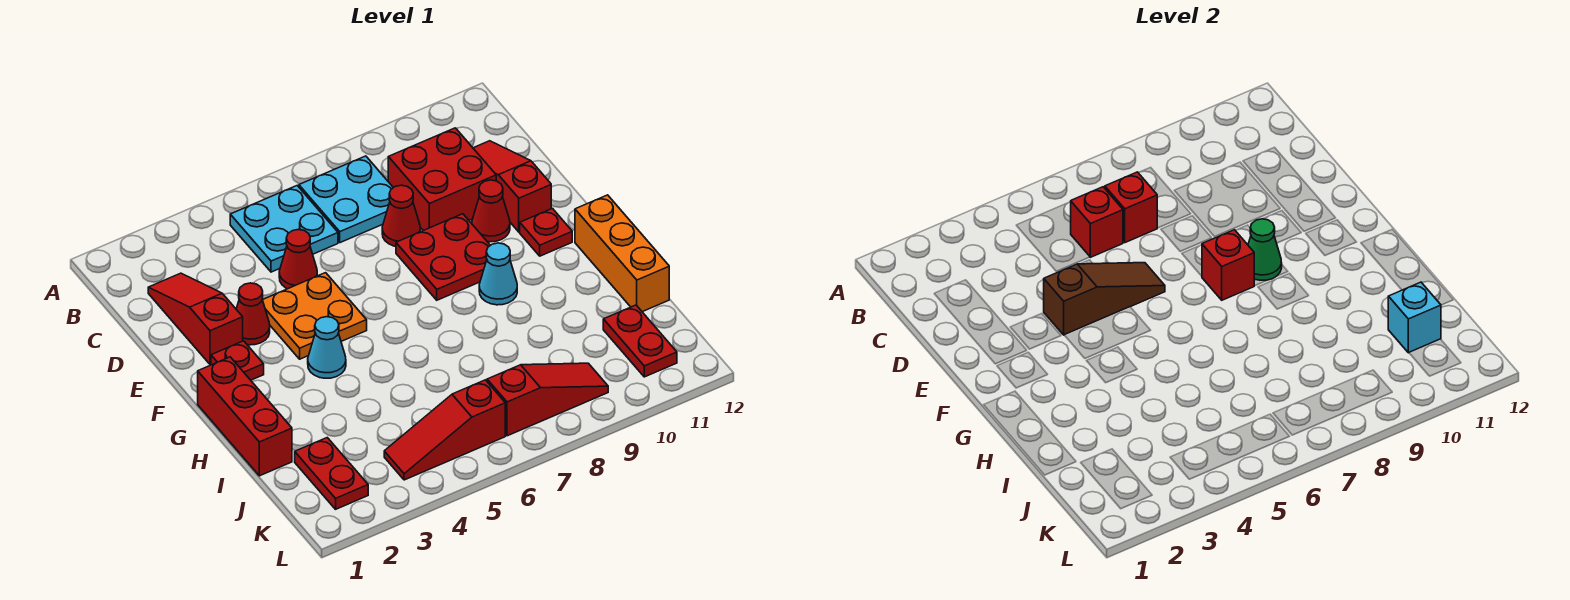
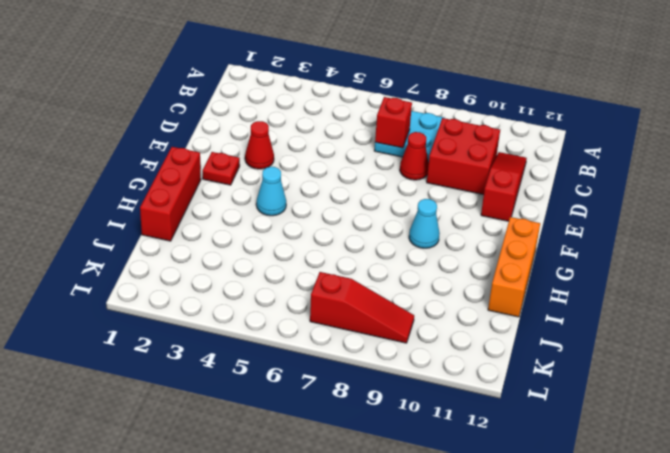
none -> cyan 2x2 plate [230,186,338,272]
none -> red 1x3 slope [148,273,243,365]
none -> red 1x1 cone [279,230,317,289]

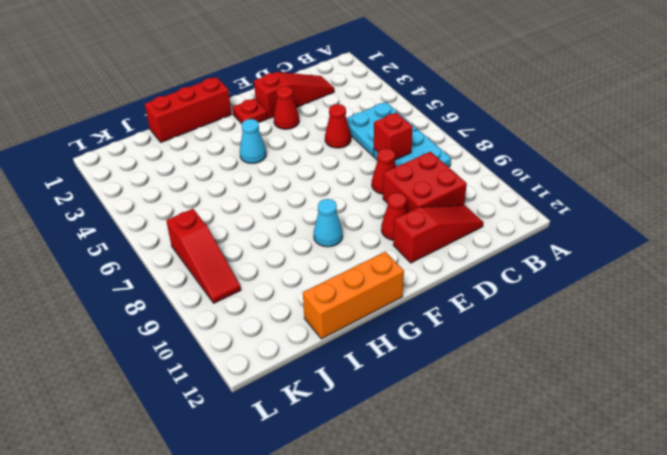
none -> orange 2x2 plate [263,273,367,359]
none -> red 2x2 plate [396,214,490,300]
none -> red 1x1 plate [520,208,572,256]

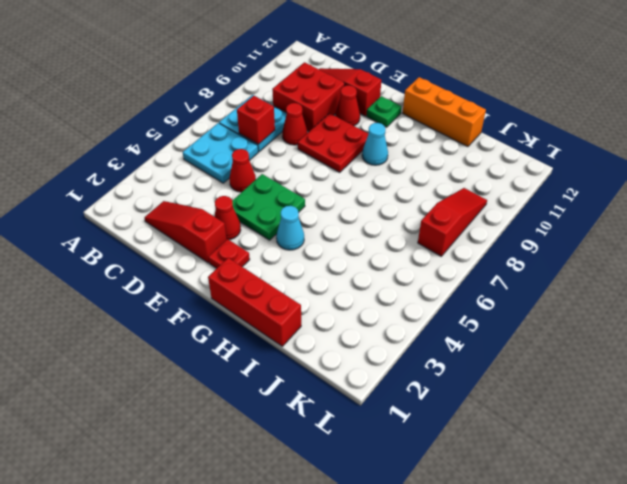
green 2x2 plate [232,174,305,240] -> orange 2x2 plate [263,273,367,359]
green 1x1 plate [367,96,402,127] -> red 1x1 plate [520,208,572,256]
none -> red 1x2 plate [295,438,368,509]
none -> red 1x2 plate [603,305,677,377]
none -> red 1x3 slope [384,380,505,480]

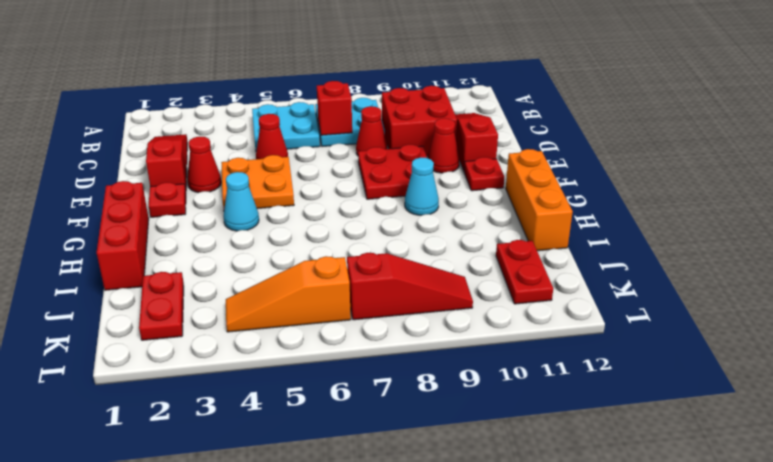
orange 1x3 slope [226,256,351,332] -> red 1x3 slope [384,380,505,480]
none -> red 1x1 brick [1071,187,1123,257]
none -> brown 1x3 slope [1044,263,1165,335]
none -> red 1x1 brick [1202,230,1254,300]

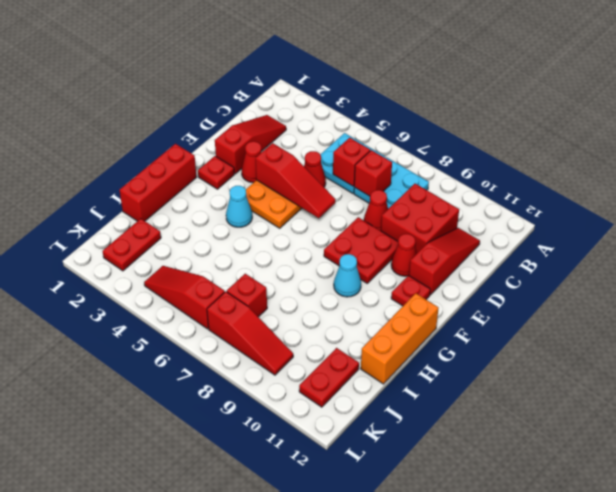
red 1x3 slope [256,143,335,218] -> brown 1x3 slope [1044,263,1165,335]
red 1x1 brick [227,274,267,317] -> red 1x1 brick moved to [1202,230,1254,300]
none -> green 1x1 cone [1248,219,1282,280]
none -> cyan 1x1 brick [1388,282,1441,353]

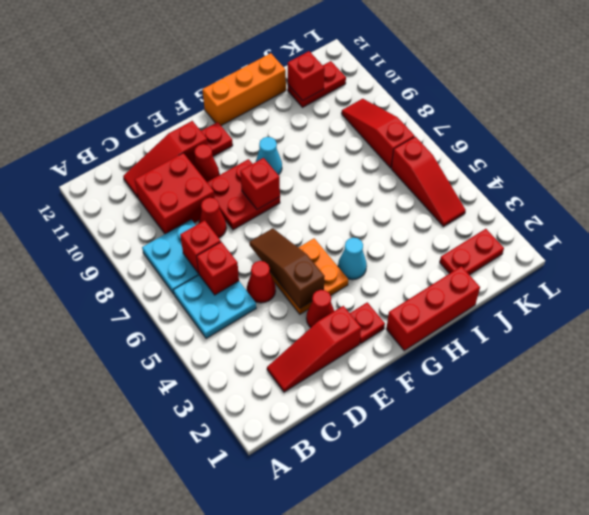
red 1x1 brick [288,51,325,101] -> cyan 1x1 brick [1388,282,1441,353]
none -> green 1x1 cone [1248,219,1282,280]

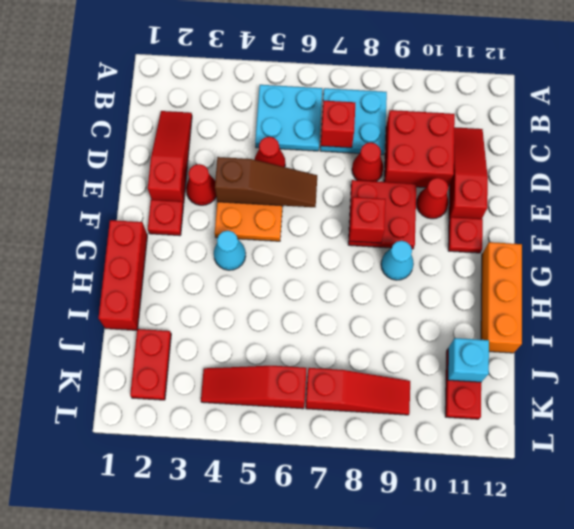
none -> red 1x1 brick [1071,187,1123,257]
none -> green 1x1 cone [1248,219,1282,280]

